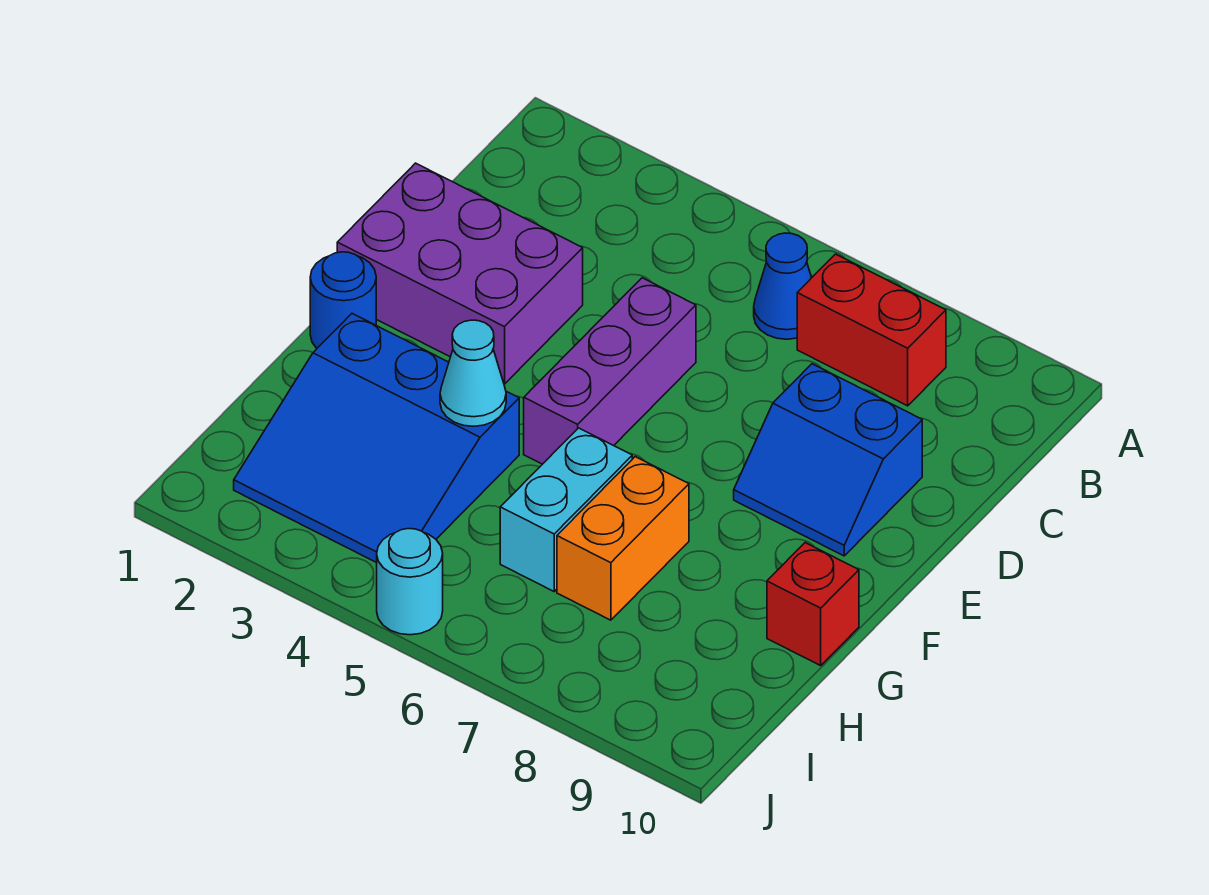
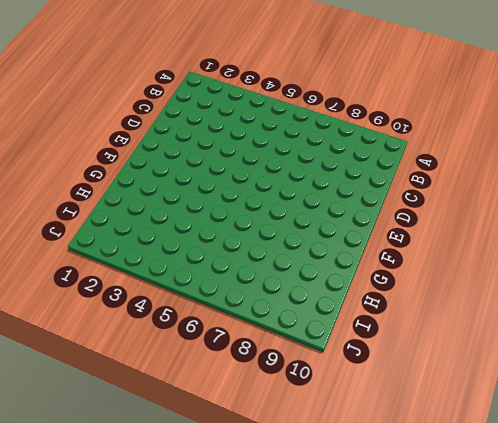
none -> blue 1x1 cone [754,233,812,339]
none -> red 1x2 brick [797,254,946,406]
none -> purple 2x3 brick [337,163,583,384]

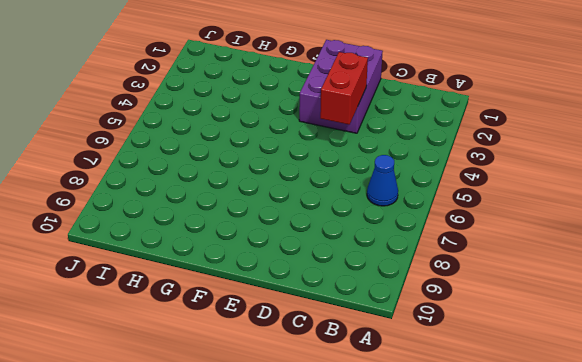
red 1x2 brick [320,52,368,125] -> red 1x2 brick moved to [797,254,946,406]
none -> purple 1x3 brick [524,278,696,464]
none -> blue 2x2 slope [734,364,922,556]
none -> blue 1x1 round brick [310,252,376,348]

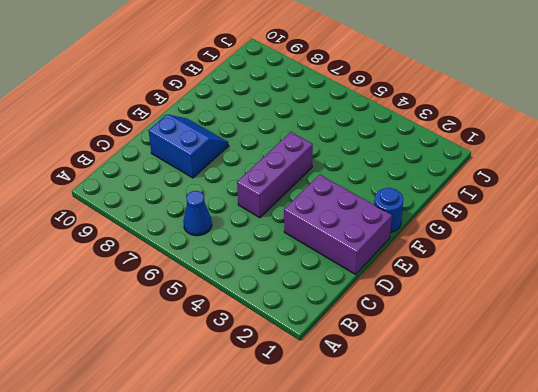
none -> red 1x2 brick [797,254,946,406]
none -> blue 3x3 slope [234,314,519,563]
none -> cyan 1x2 brick [500,428,632,591]

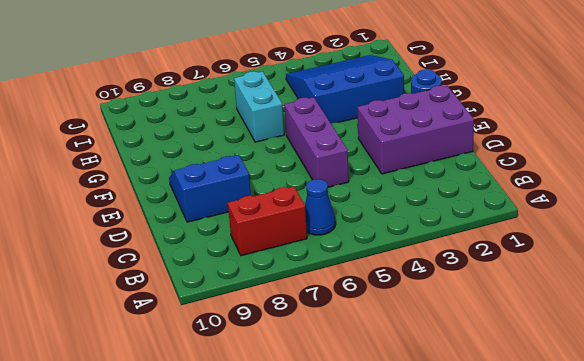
none -> orange 1x2 brick [557,457,689,620]
none -> red 1x1 brick [767,543,859,666]
none -> cyan 1x1 round brick [377,529,443,635]

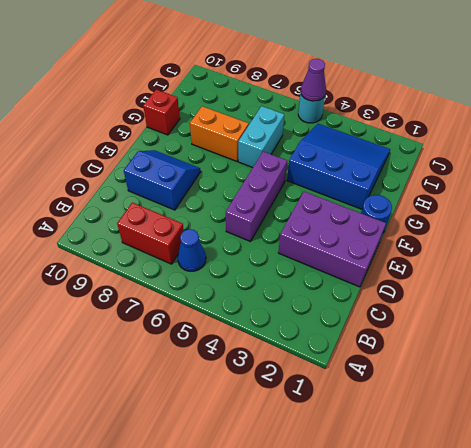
orange 1x2 brick [190,106,249,161] -> orange 1x2 brick turned to [557,457,689,620]
purple 1x1 cone [301,59,326,101] -> none
none -> cyan 1x1 cone [440,320,506,426]

